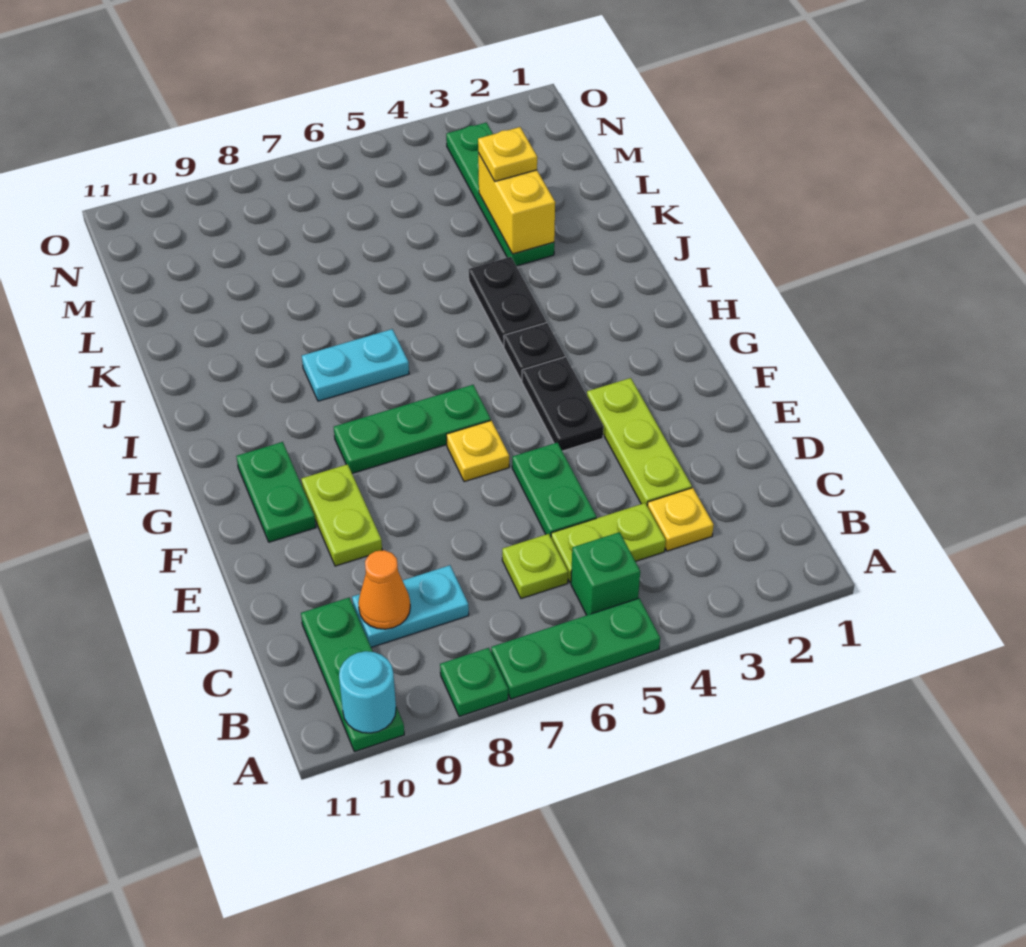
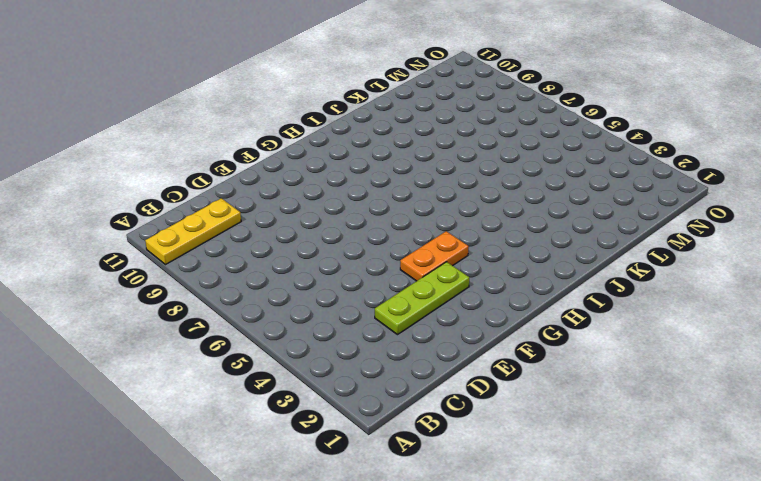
yellow 1x3 plate [145,198,241,265] -> green 1x3 plate [301,598,404,752]
orange 1x2 plate [400,231,469,281] -> black 1x2 plate [522,357,604,451]
none -> green 1x3 plate [491,598,660,699]
none -> green 1x1 plate [440,648,508,717]
none -> green 1x1 brick [571,532,640,615]

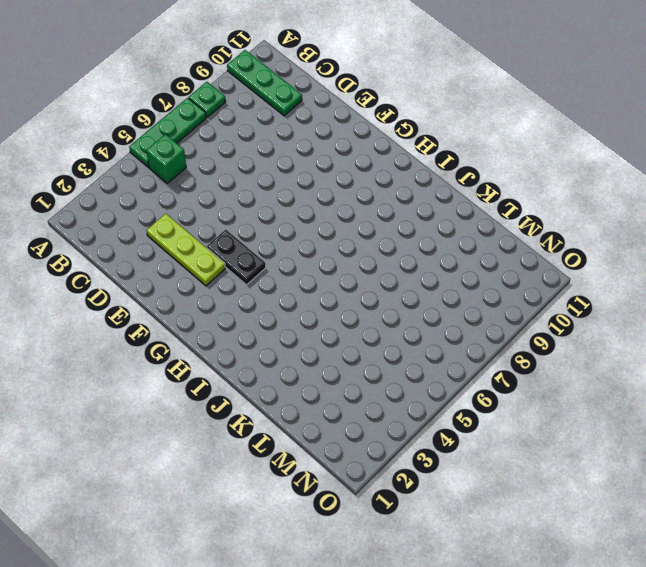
none -> yellow 1x1 plate [647,488,714,551]
none -> lime 1x2 plate [551,503,666,583]
none -> lime 1x1 plate [502,534,568,599]

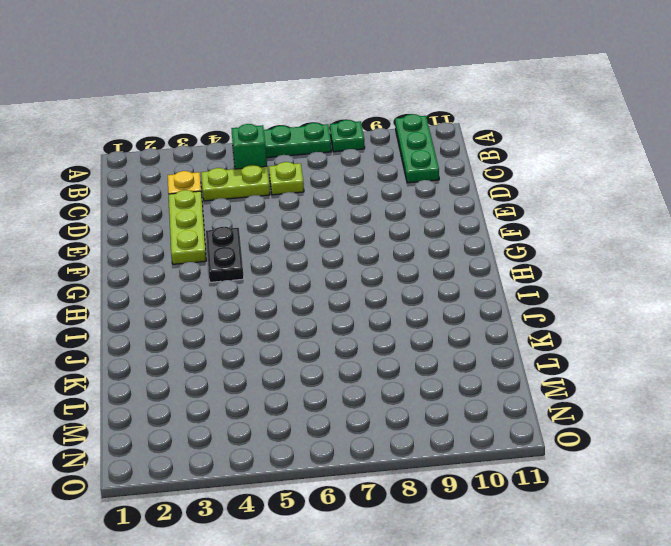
none -> cyan 1x2 plate [352,565,469,647]
none -> green 1x2 plate [512,443,596,537]
none -> lime 1x2 plate [301,464,382,566]

